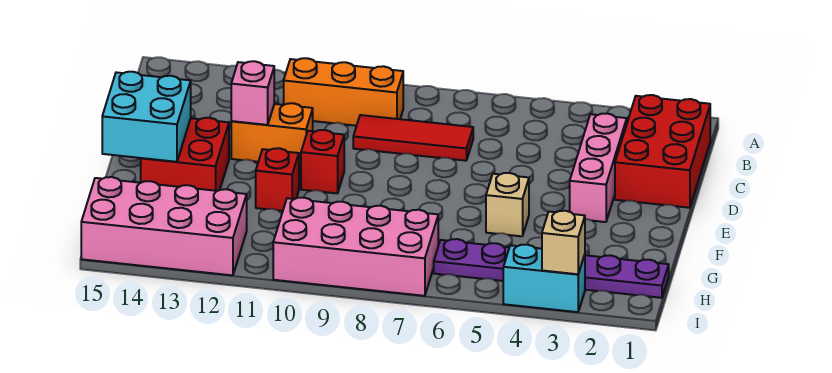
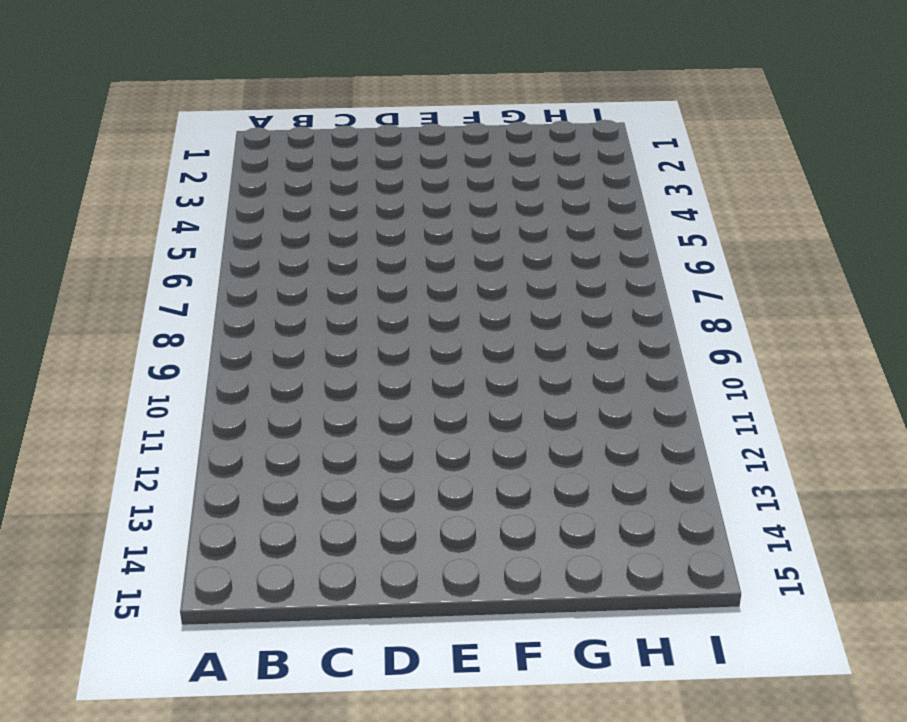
none -> red 2x3 brick [615,95,710,208]
none -> orange 1x3 brick [284,58,403,126]
none -> pink 1x3 brick [570,113,627,222]

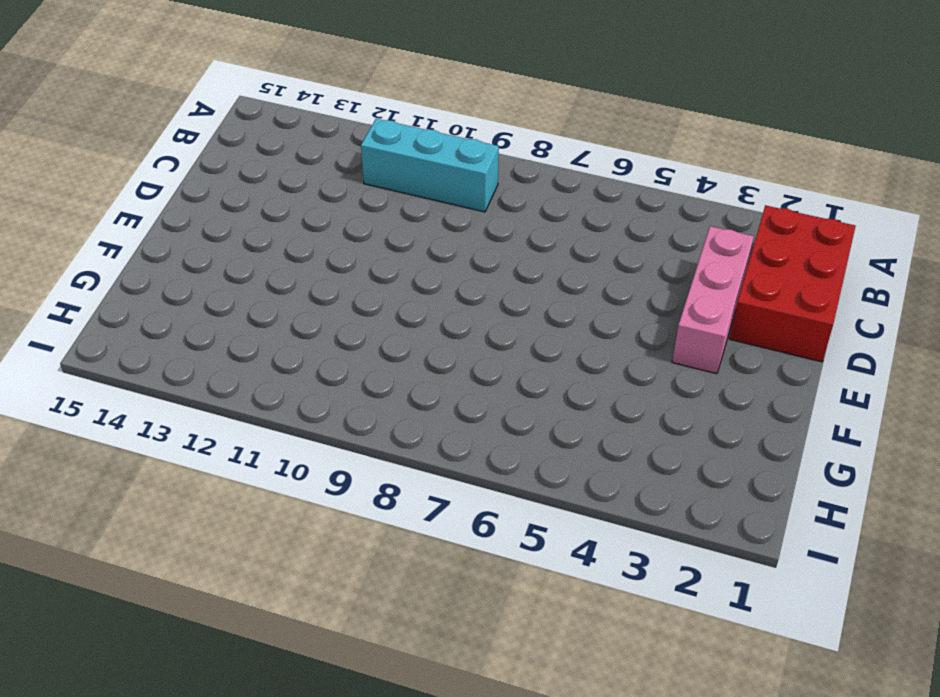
cyan 1x3 brick [361,119,499,212] -> orange 1x3 brick [284,58,403,126]
none -> red 1x3 tile [353,115,473,161]
none -> orange 1x2 brick [231,103,313,166]
none -> red 1x1 brick [301,130,344,193]

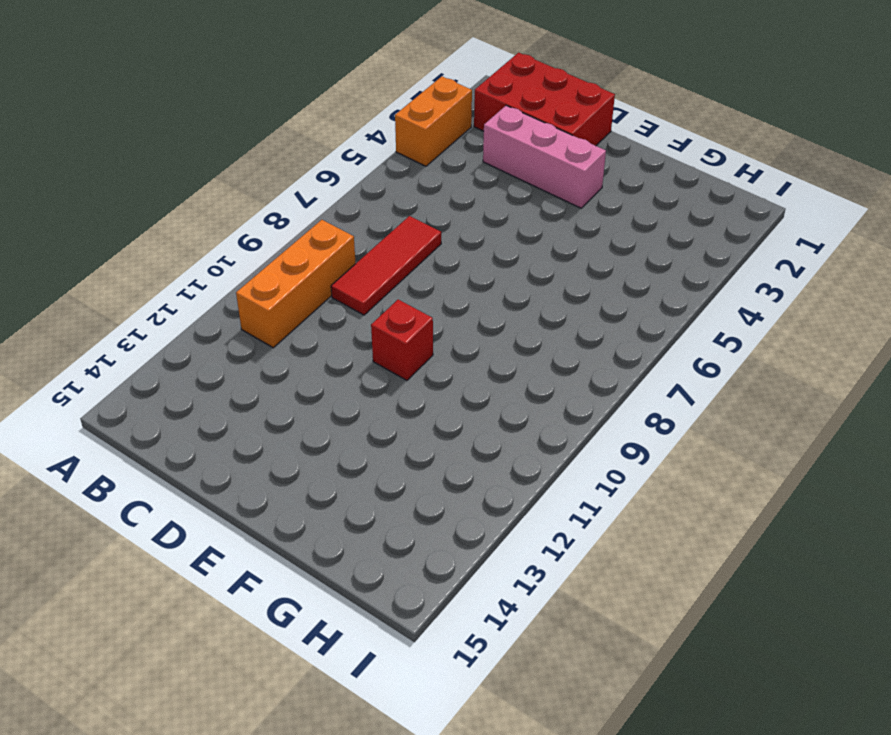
orange 1x2 brick [395,76,472,166] -> orange 1x2 brick moved to [231,103,313,166]
none -> red 2x2 brick [141,118,229,191]
none -> tan 1x1 brick [486,173,529,236]
none -> red 1x1 brick [256,148,299,211]

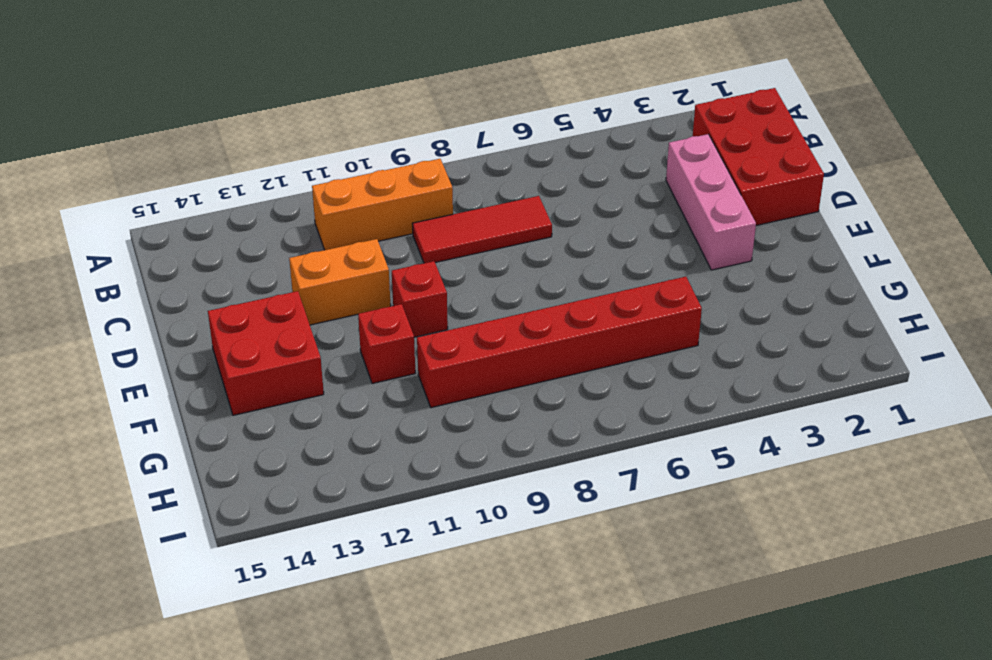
red 1x6 brick [417,277,702,408] -> none
none -> tan 1x1 brick [486,173,529,236]
none -> purple 1x6 plate [434,239,669,298]
none -> pink 2x4 brick [273,198,438,296]

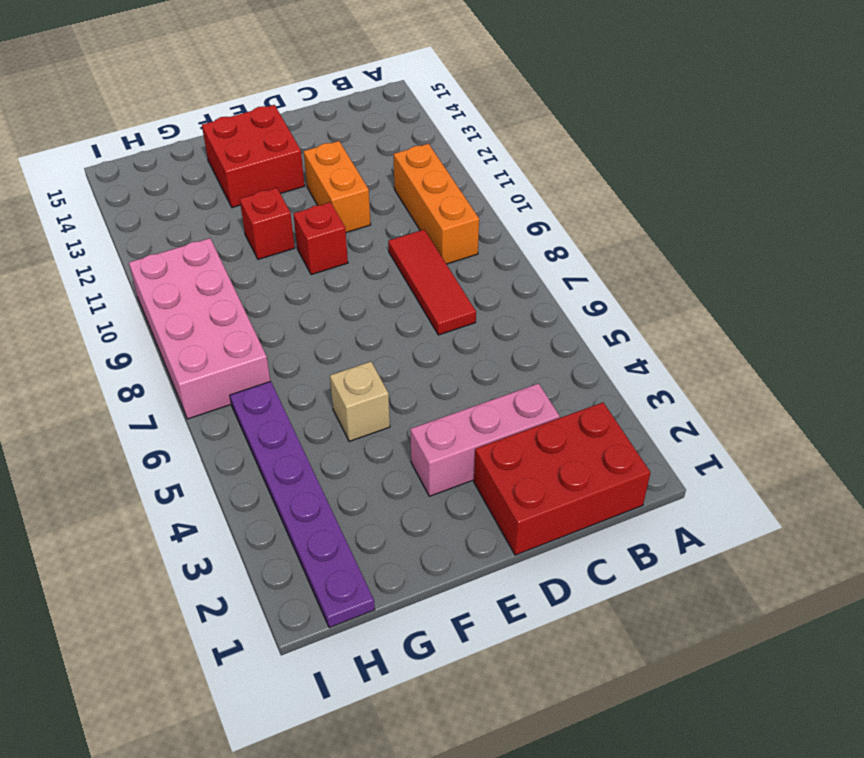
none -> pink 2x4 brick [81,177,247,275]
none -> cyan 1x2 brick [503,244,585,312]
none -> pink 1x1 brick [231,61,274,125]

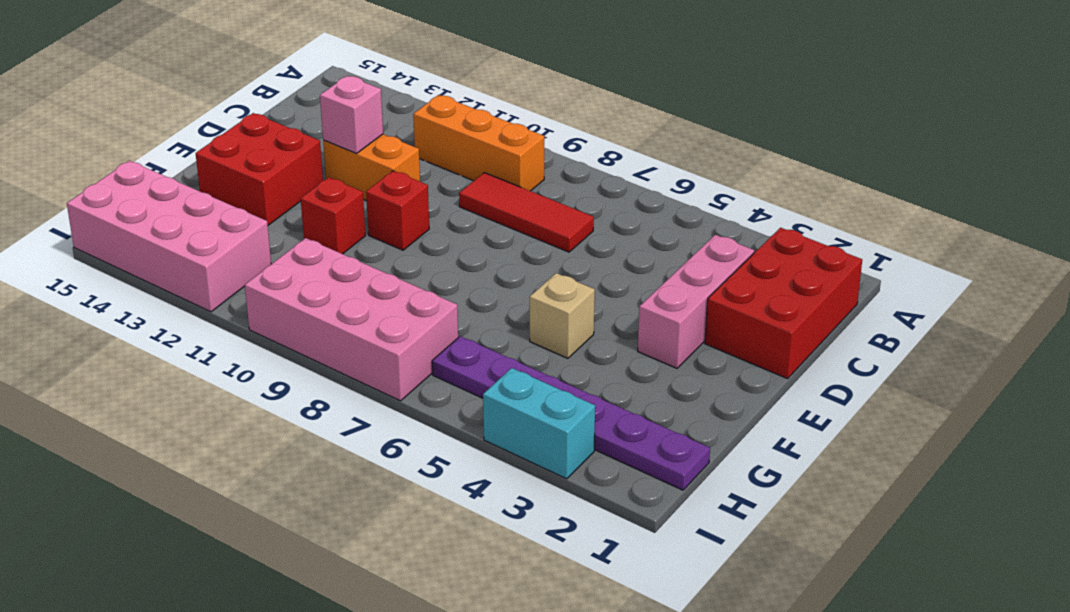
none -> cyan 2x2 brick [102,72,191,162]
none -> tan 1x1 brick [542,211,585,274]

